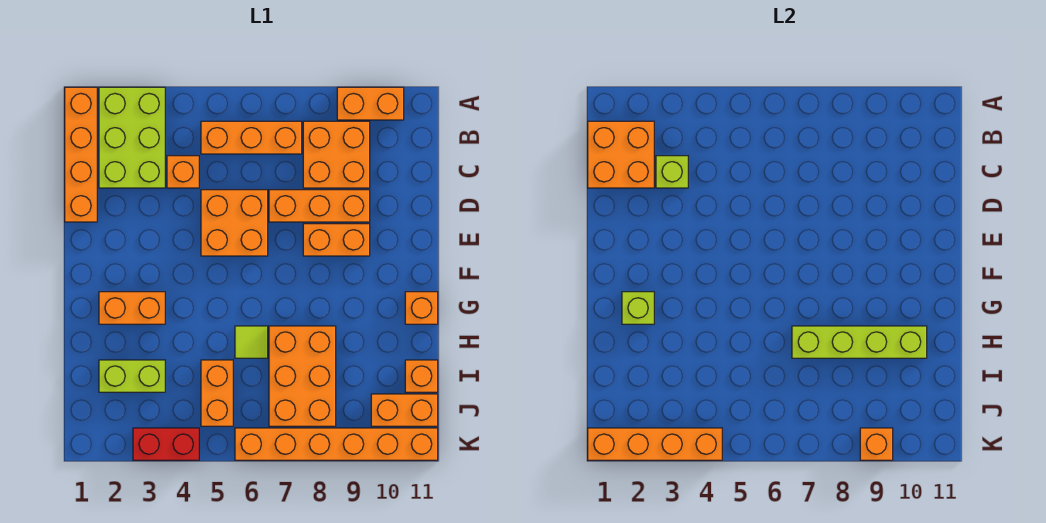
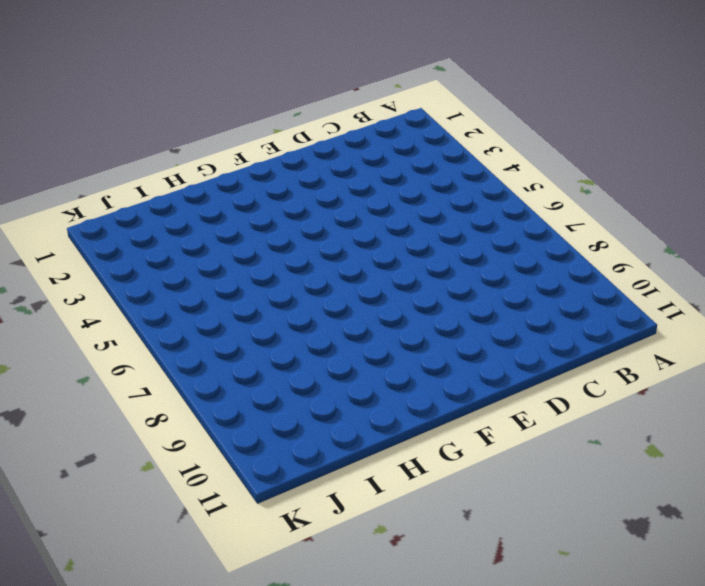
none -> orange 1x4 brick [65,87,97,222]
none -> lime 2x3 brick [99,87,165,188]
none -> orange 1x2 brick [337,87,404,120]

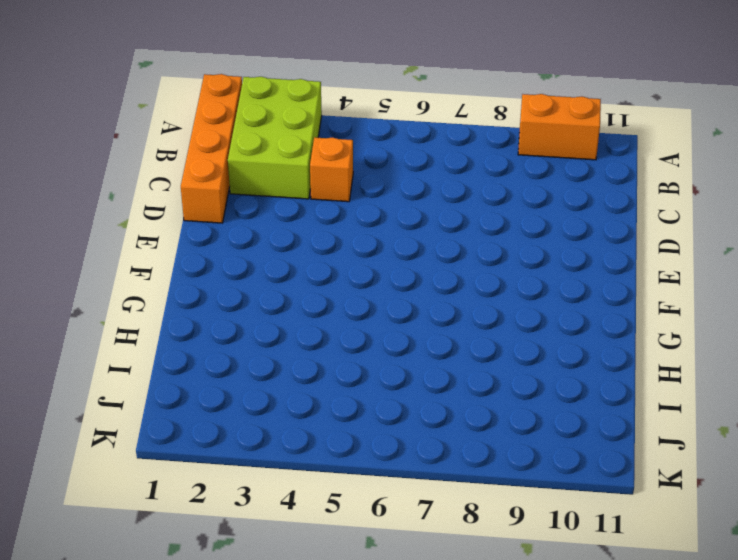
none -> orange 1x3 brick [201,121,302,154]
none -> orange 2x2 brick [303,121,370,188]
none -> orange 2x2 brick [201,190,268,256]

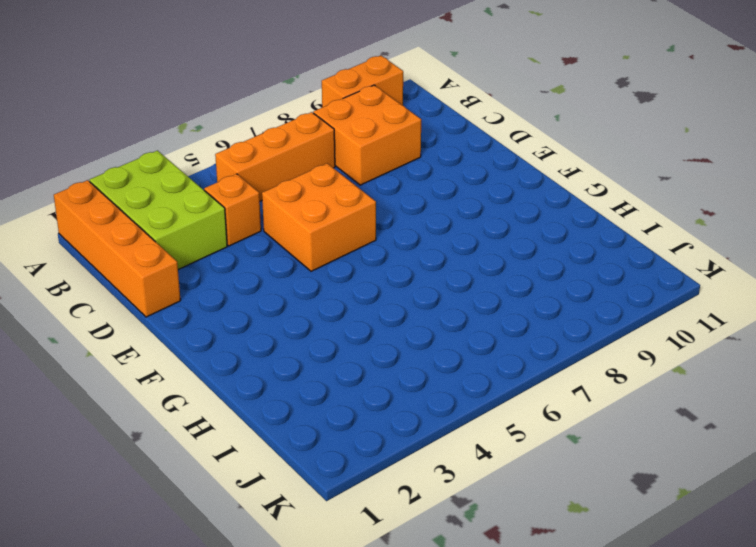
none -> orange 1x3 brick [269,190,370,222]
none -> orange 1x2 brick [303,224,370,256]
none -> orange 1x2 brick [99,292,165,324]

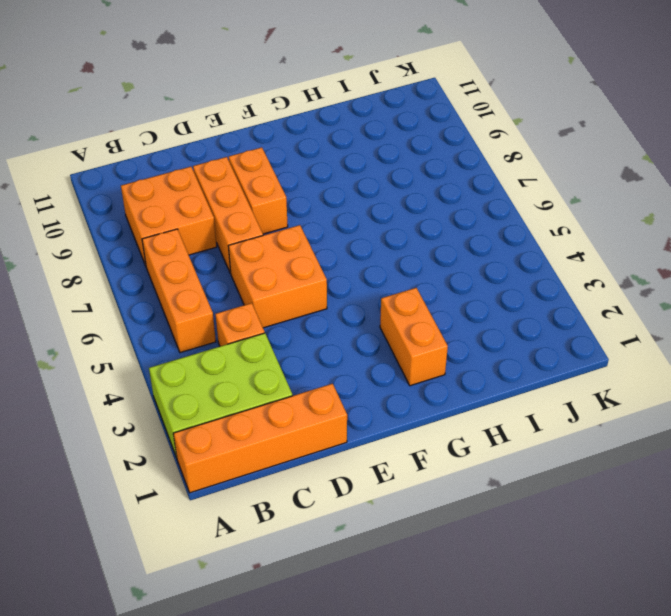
none -> orange 1x2 brick [337,87,404,120]
none -> orange 1x1 brick [405,292,438,324]
none -> lime 1x1 tile [235,326,268,358]

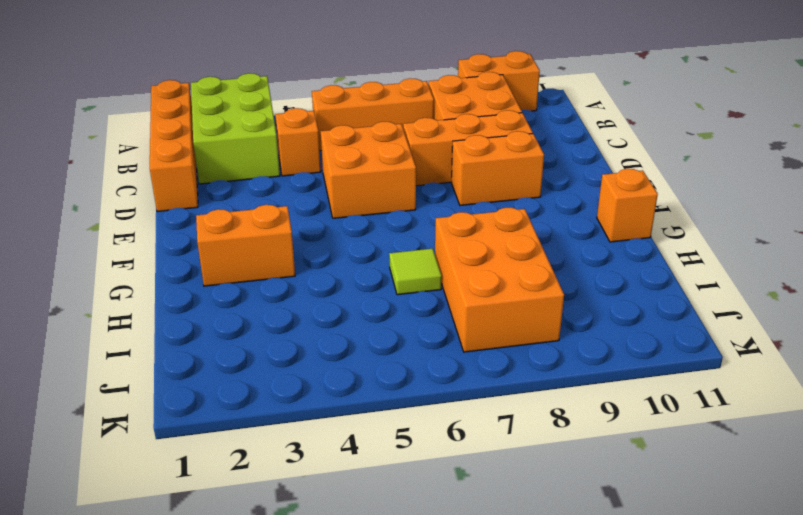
none -> lime 1x2 brick [99,360,165,392]
none -> orange 1x2 brick [201,360,233,426]
none -> orange 1x1 brick [405,360,438,392]

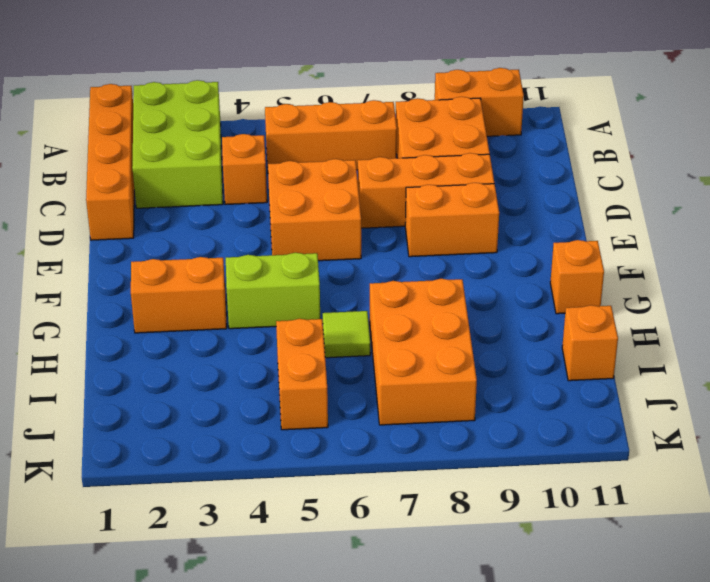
lime 1x2 brick [226,253,320,329] -> lime 1x2 brick moved to [99,360,165,392]
none -> orange 1x2 brick [371,394,438,426]
none -> red 1x2 brick [133,428,199,460]
none -> orange 1x6 brick [235,428,438,460]

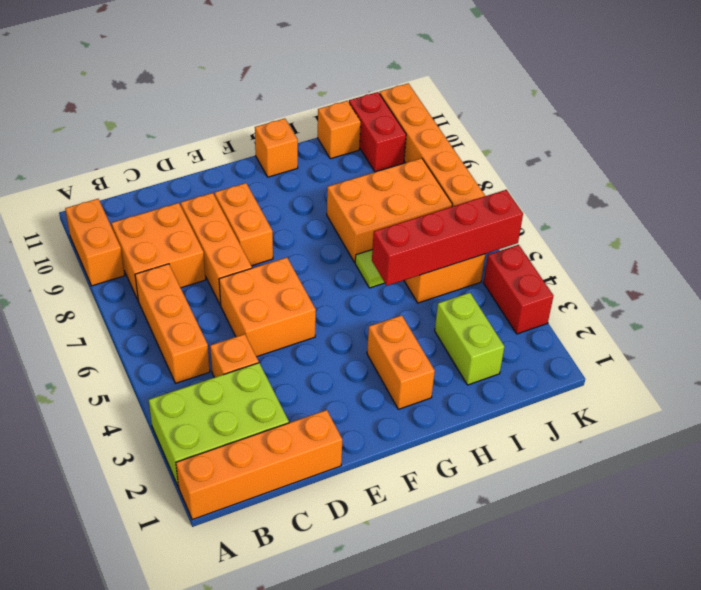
red 1x4 brick [372,190,523,286] -> none
red 1x2 brick [349,92,406,172] -> orange 1x2 brick [371,394,438,426]
none -> orange 2x2 brick [588,121,654,188]
none -> lime 1x1 brick [656,156,688,188]
none -> lime 1x1 brick [622,292,654,324]

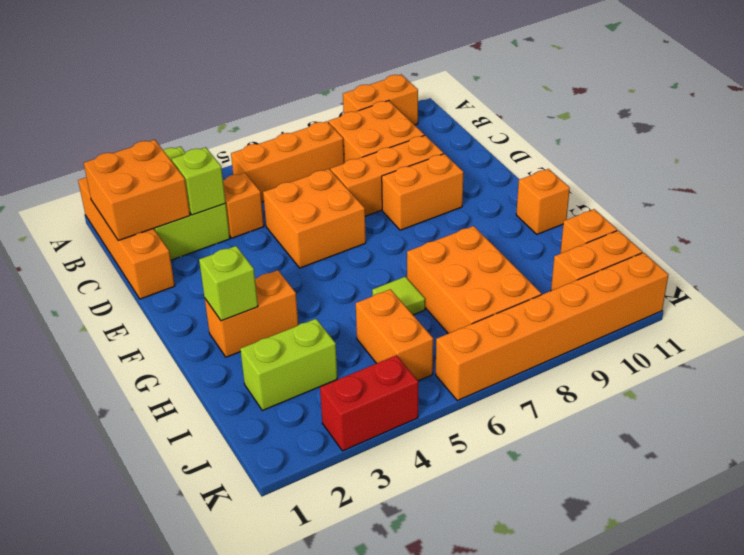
none -> lime 1x4 brick [792,326,927,358]
none -> orange 1x4 brick [588,428,722,460]
none -> orange 1x1 brick [860,428,893,460]

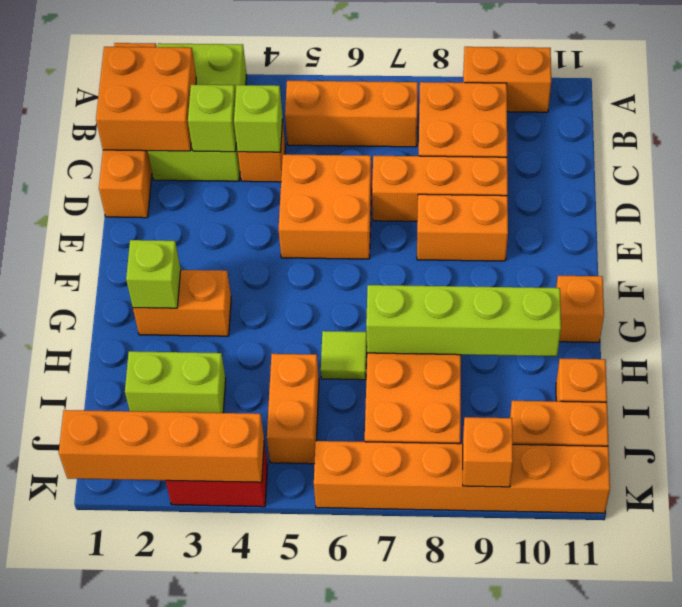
lime 1x1 brick [234,85,283,152] -> none

